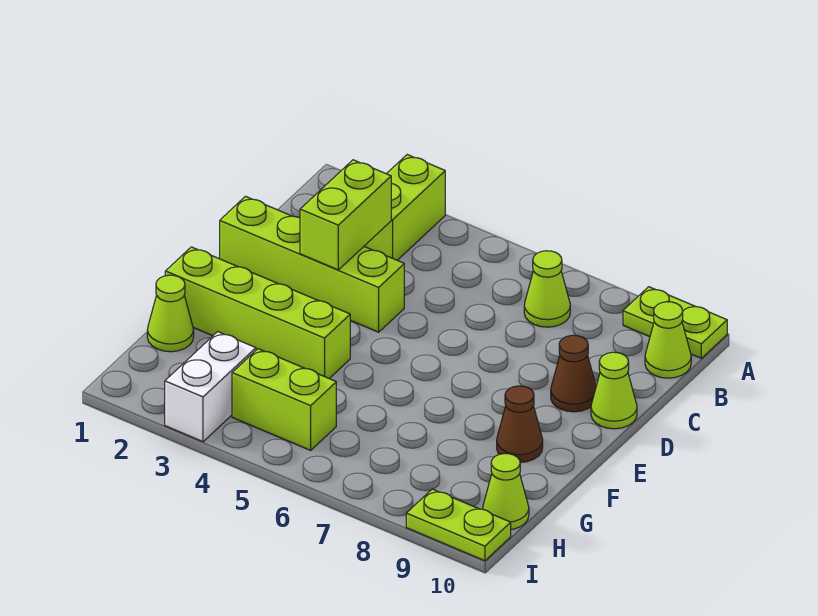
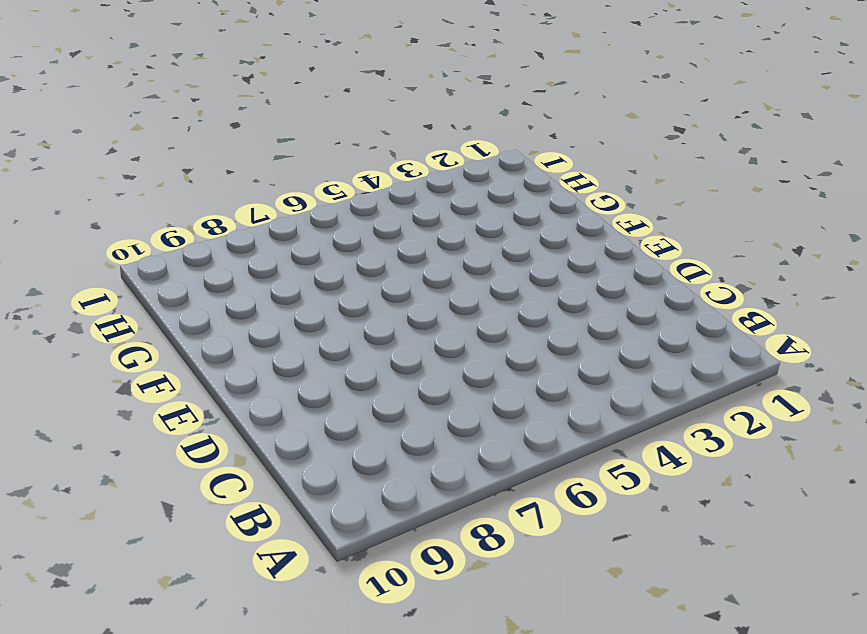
none -> lime 1x2 brick [364,155,445,260]
none -> lime 1x2 plate [623,287,727,358]
none -> lime 1x1 cone [524,251,570,327]

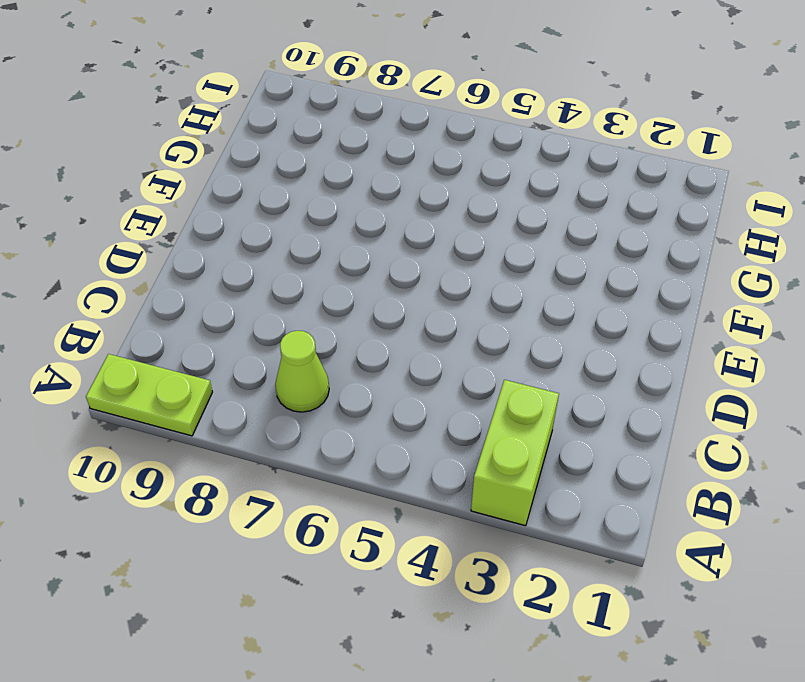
none -> lime 1x1 cone [645,302,691,378]
none -> lime 1x4 brick [220,196,404,332]
none -> brown 1x1 cone [551,335,596,412]

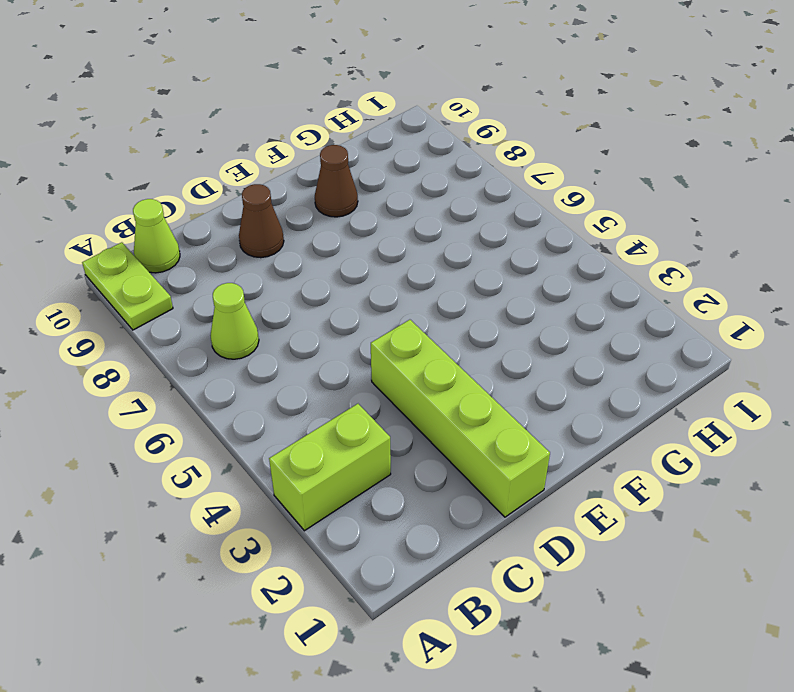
none -> lime 1x1 cone [591,352,637,429]
none -> lime 1x4 brick [165,247,350,378]
none -> lime 1x1 cone [147,275,194,352]

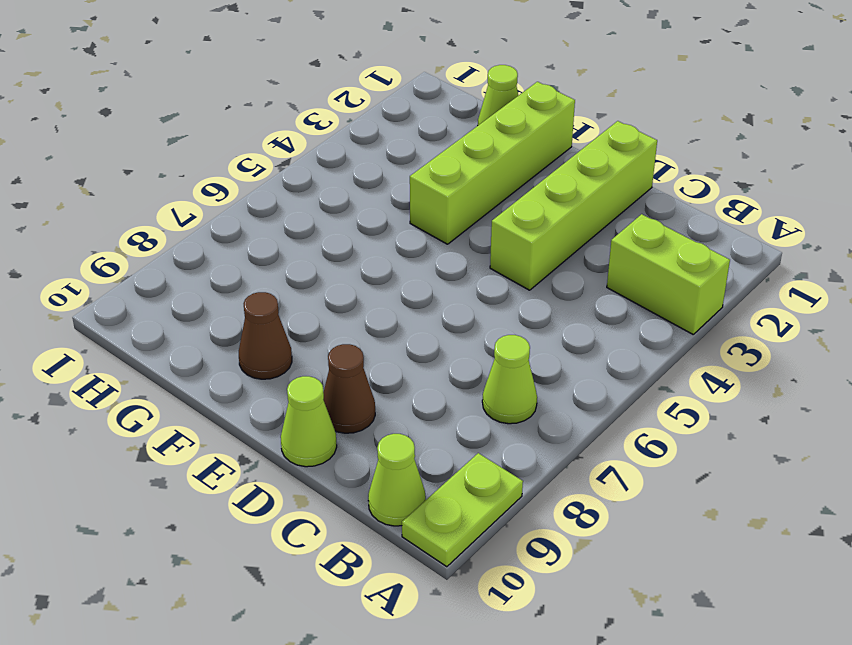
none -> white 1x2 brick [165,332,256,442]
none -> lime 1x2 brick [232,349,336,450]
none -> lime 1x1 cone [483,454,529,529]

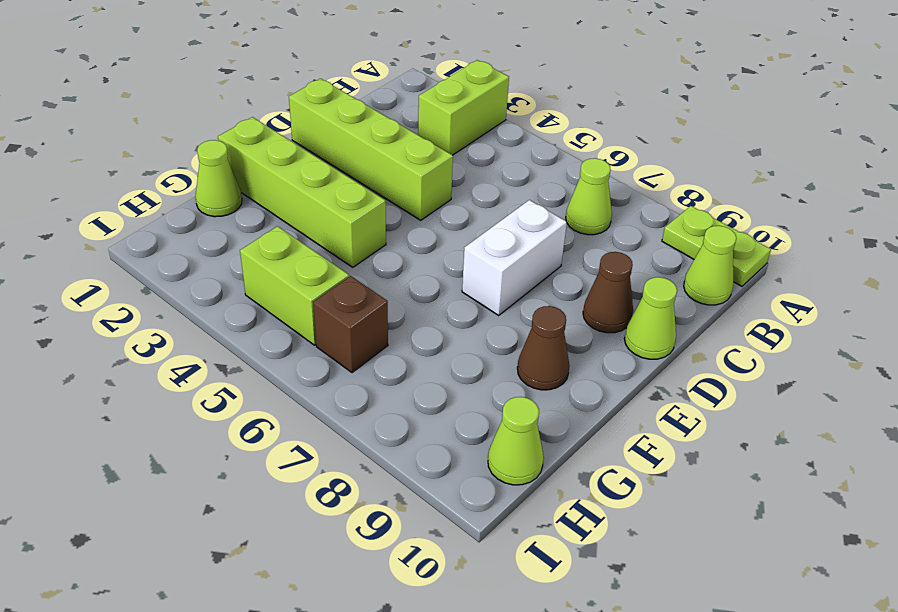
white 1x2 brick [462,200,567,315] -> white 1x2 brick moved to [165,332,256,442]
brown 1x1 brick [313,276,388,373] -> none
none -> lime 1x2 plate [406,489,511,561]
none -> lime 1x2 brick [300,160,391,270]

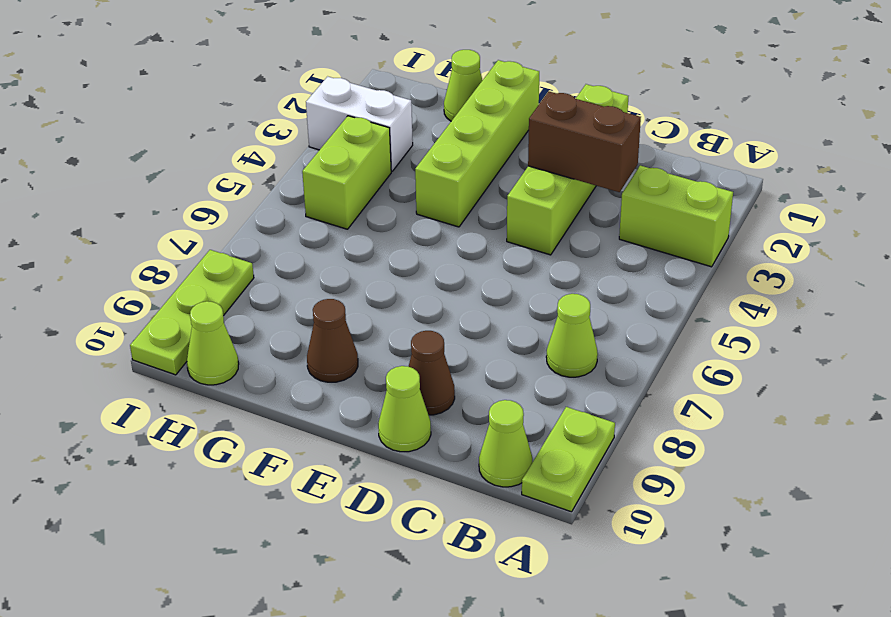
brown 1x2 brick [528,91,641,192] -> lime 1x2 brick [300,160,391,270]
lime 1x3 plate [130,250,254,375] -> lime 1x2 plate [406,489,511,561]

